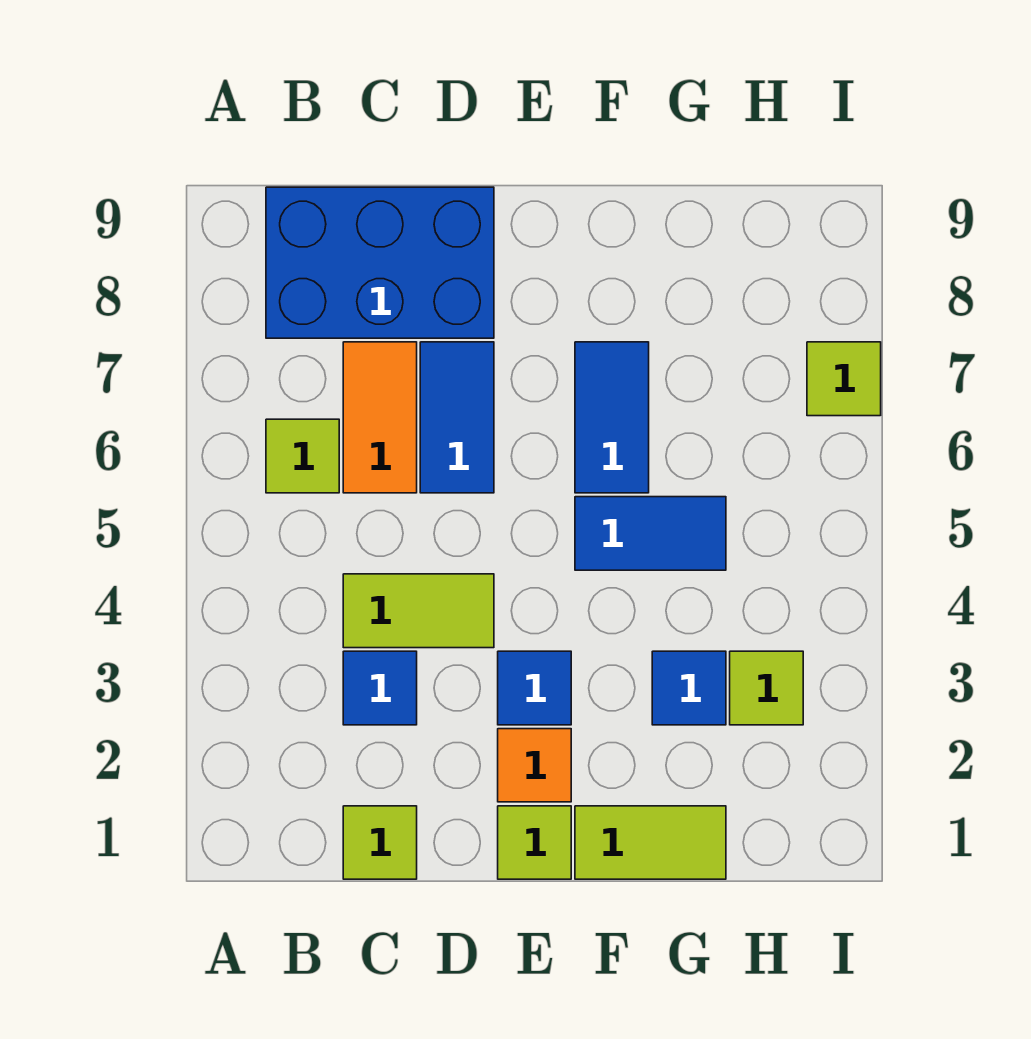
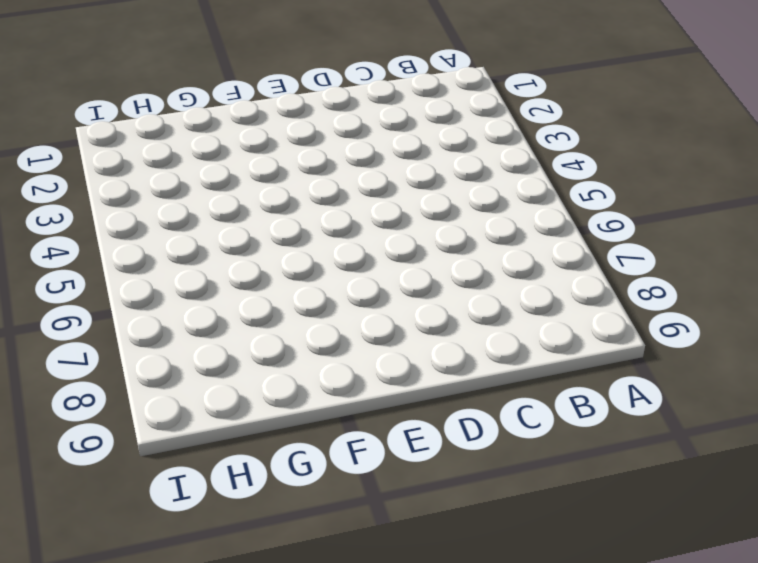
none -> lime 1x1 tile [266,419,339,493]
none -> blue 2x3 brick [266,187,494,338]
none -> lime 1x1 tile [343,806,417,879]

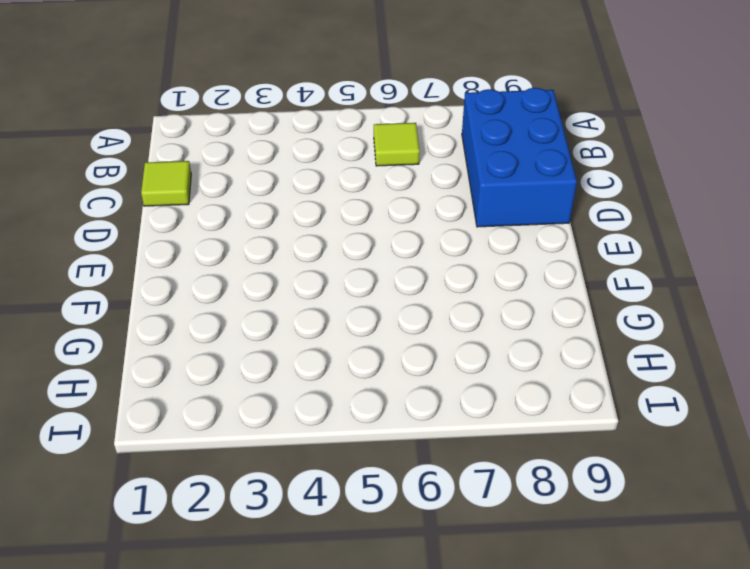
none -> blue 1x1 tile [343,651,417,725]
none -> lime 1x2 tile [343,574,494,648]
none -> orange 1x2 tile [343,342,417,493]

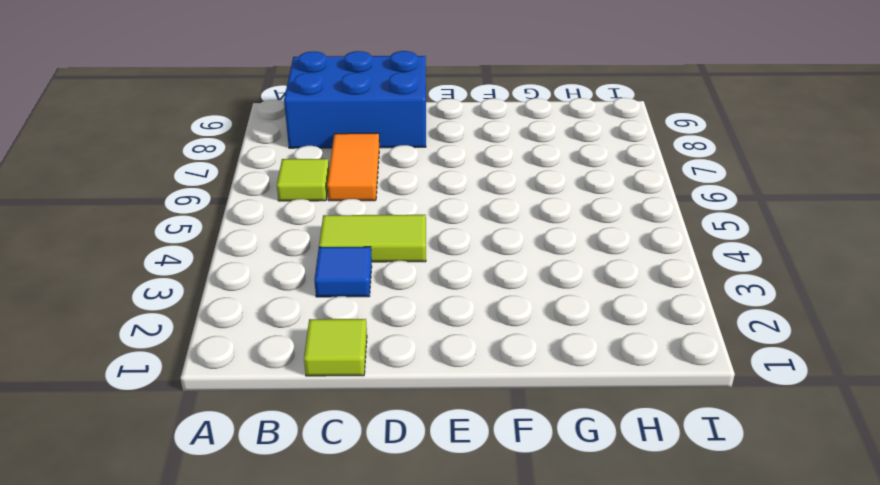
none -> blue 1x2 tile [420,342,494,493]
none -> lime 1x1 tile [498,806,571,879]
none -> orange 1x1 tile [498,729,571,802]

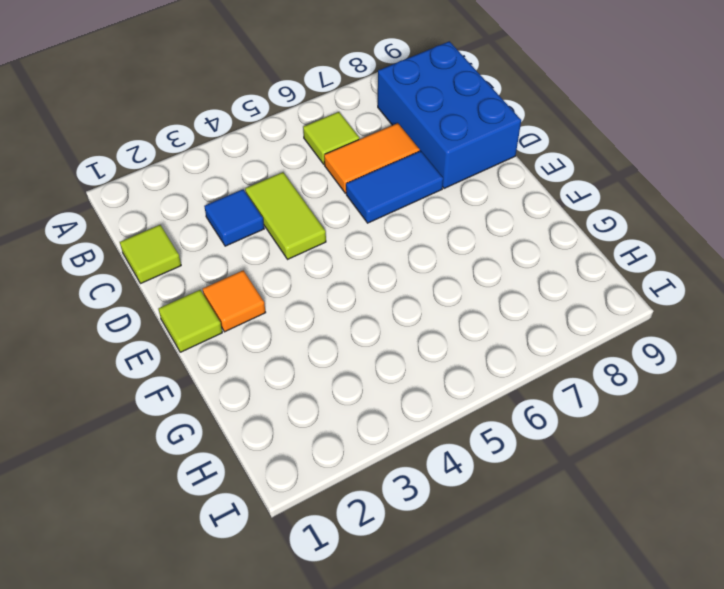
none -> blue 1x1 tile [498,651,571,725]
none -> lime 1x2 tile [575,806,726,879]
none -> blue 1x2 tile [575,497,726,570]

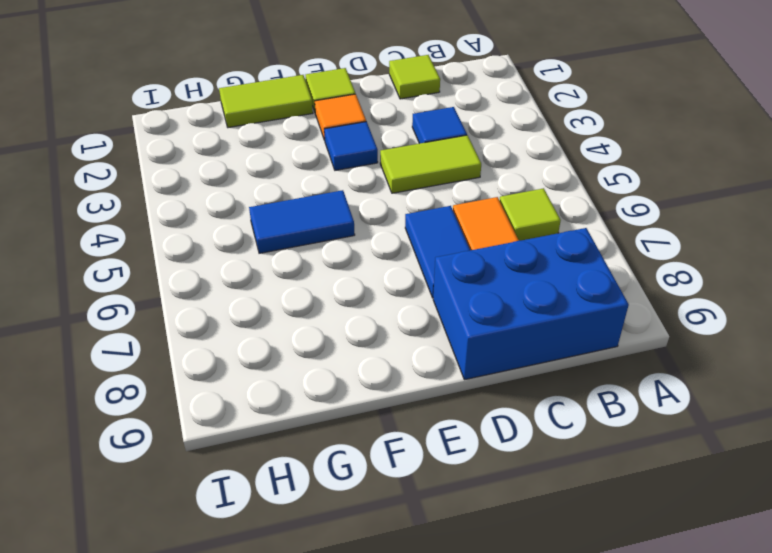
none -> blue 1x2 tile [575,342,649,493]
none -> blue 1x1 tile [652,651,726,725]
none -> lime 1x1 tile [730,651,803,725]

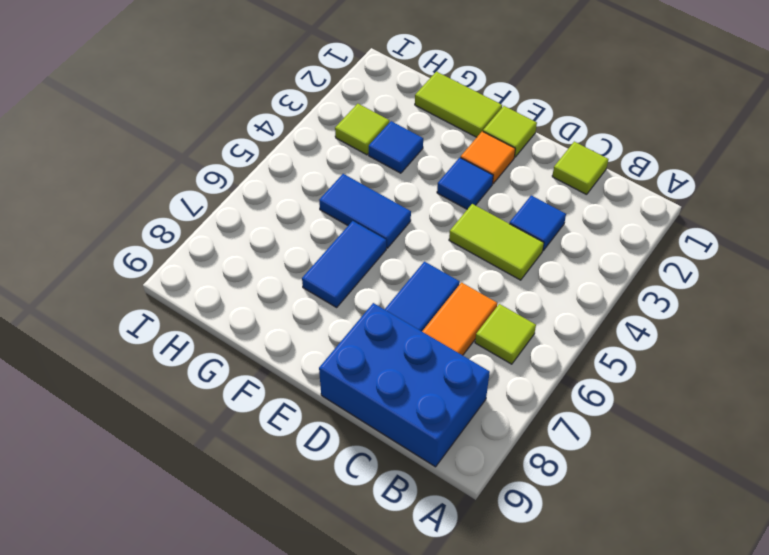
none -> lime 1x1 tile [807,342,881,416]

